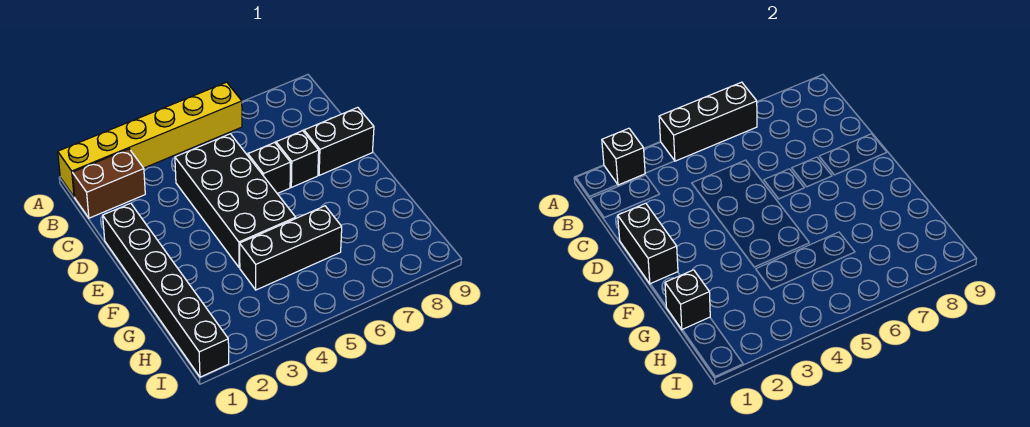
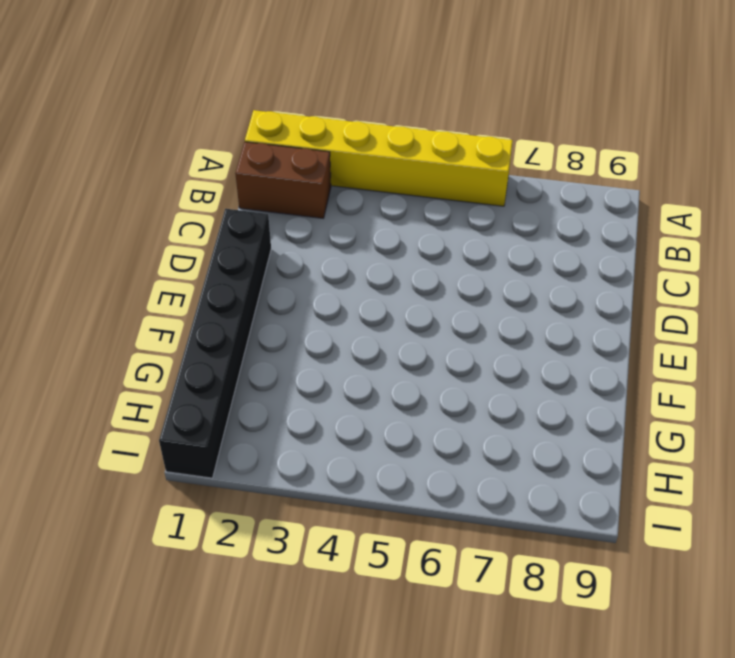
none -> black 2x4 brick [175,134,296,268]
none -> black 1x1 brick [248,143,291,194]
none -> black 1x1 brick [276,131,319,187]

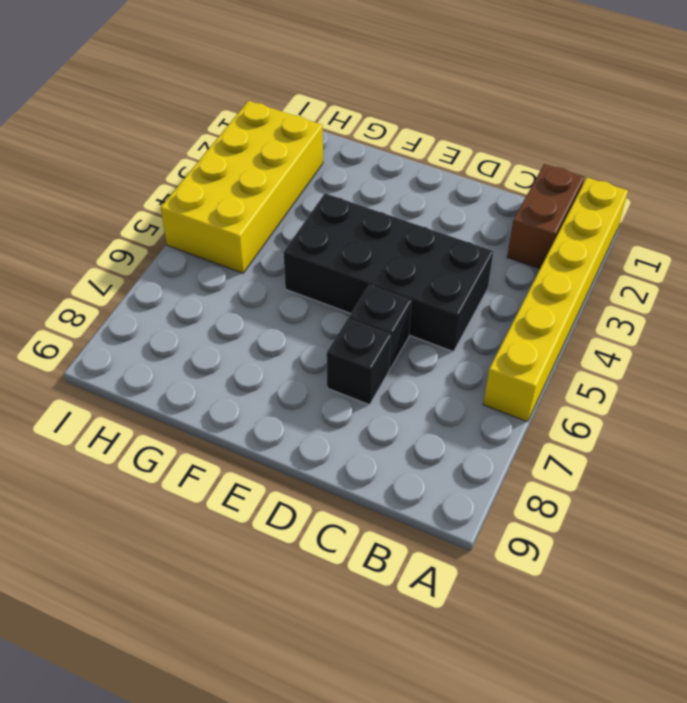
yellow 2x4 brick [161,101,323,273] -> none
none -> black 1x6 brick [103,203,229,377]
none -> black 1x2 brick [304,107,374,175]
none -> black 1x3 brick [240,206,342,290]

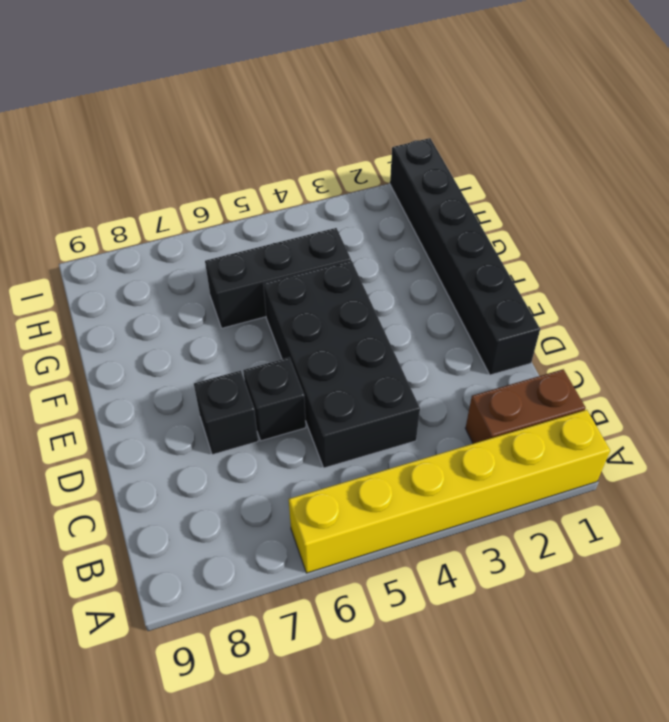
none -> black 1x2 brick [304,107,374,175]
none -> black 1x1 brick [602,128,645,185]
none -> black 1x3 brick [659,82,757,161]

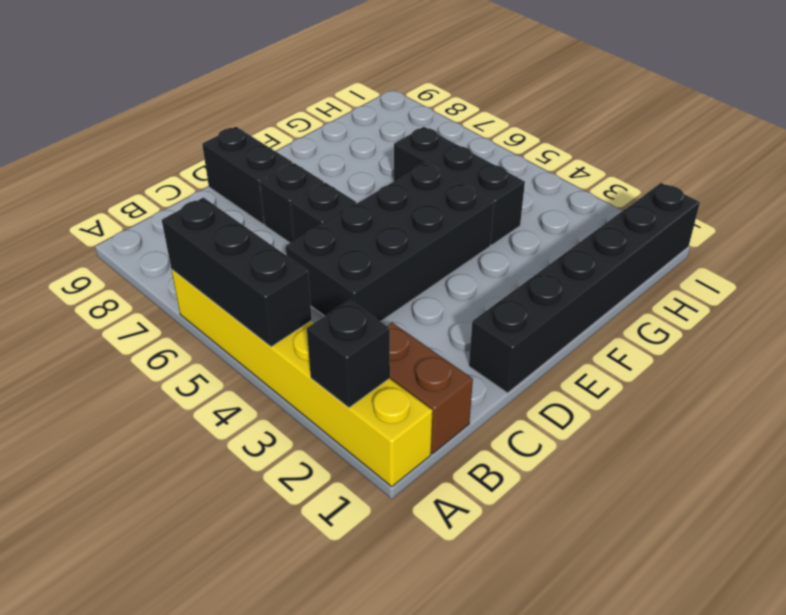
none -> black 1x2 brick [618,203,678,284]
none -> black 1x1 brick [665,270,710,330]

